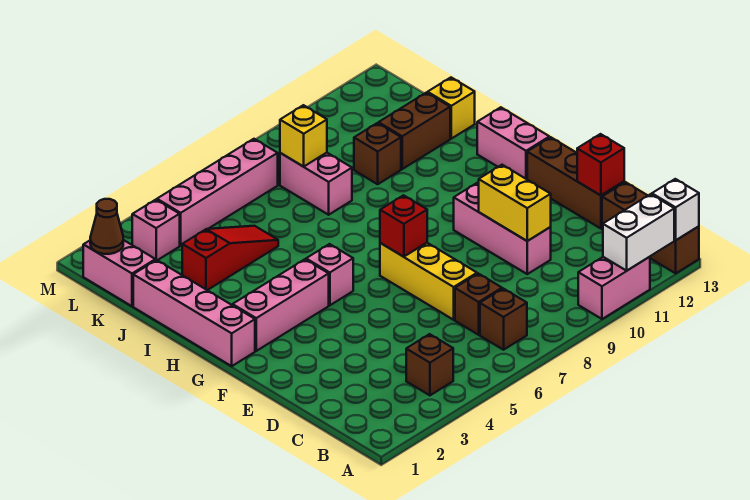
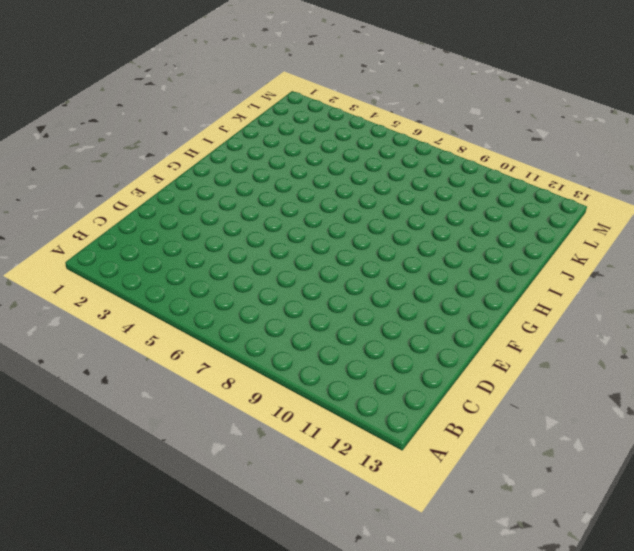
none -> pink 1x2 brick [578,257,650,319]
none -> brown 1x3 brick [602,182,699,273]
none -> brown 1x1 brick [406,334,453,395]

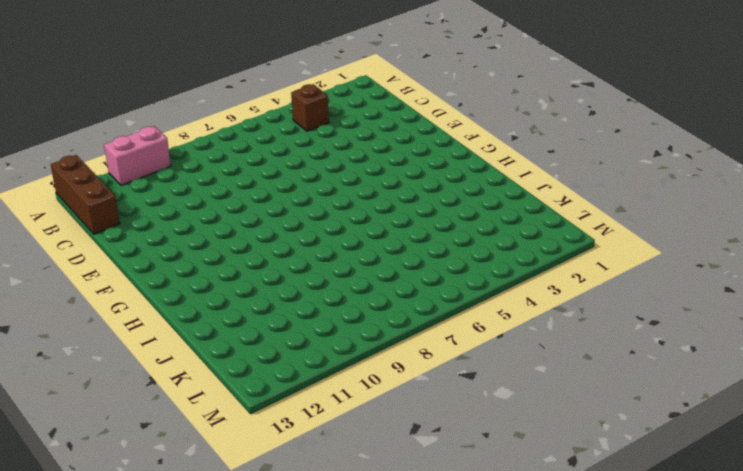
none -> brown 1x1 brick [480,289,527,350]
none -> brown 1x1 brick [455,274,502,335]
none -> yellow 1x3 brick [380,243,477,320]

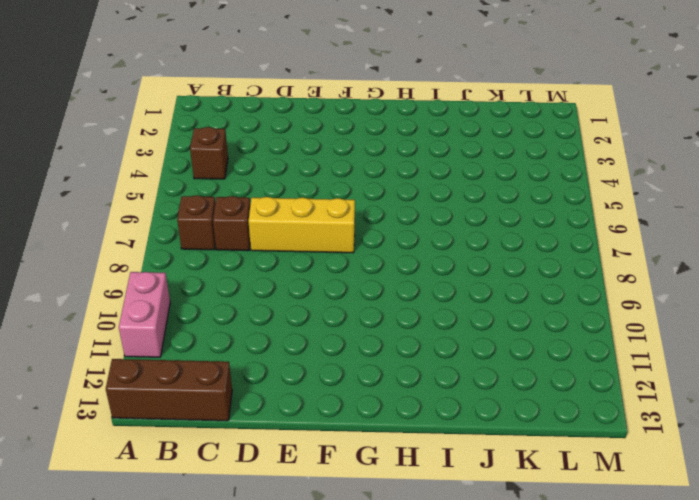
none -> pink 1x3 brick [454,183,551,274]
none -> brown 1x3 brick [527,137,624,228]
none -> pink 1x4 brick [133,260,255,366]

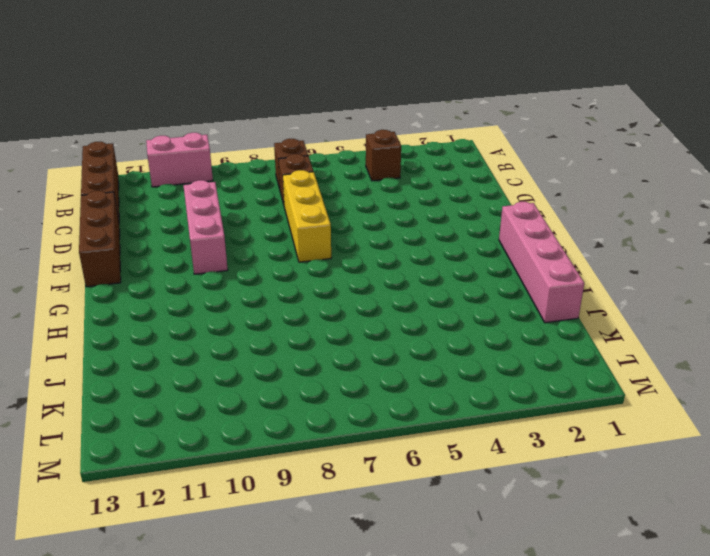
none -> pink 1x3 brick [233,259,329,351]
none -> pink 1x1 brick [306,244,353,305]
none -> pink 1x2 brick [477,107,549,179]

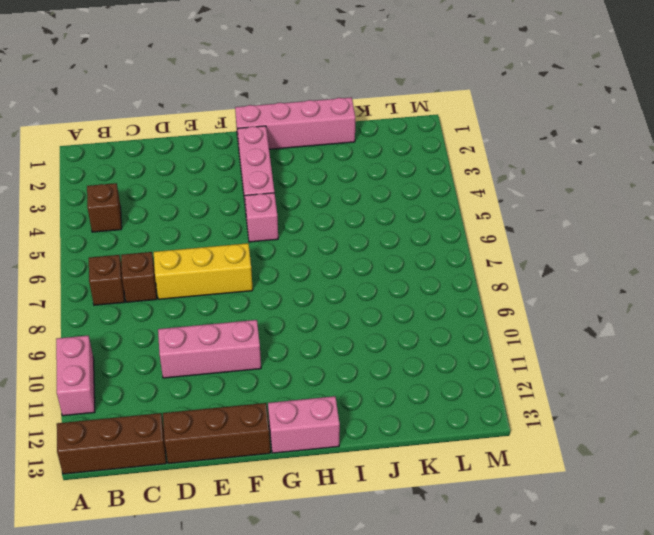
none -> red 1x3 slope [182,226,278,290]
none -> pink 1x2 brick [280,153,352,215]
none -> brown 1x1 brick [354,123,401,184]

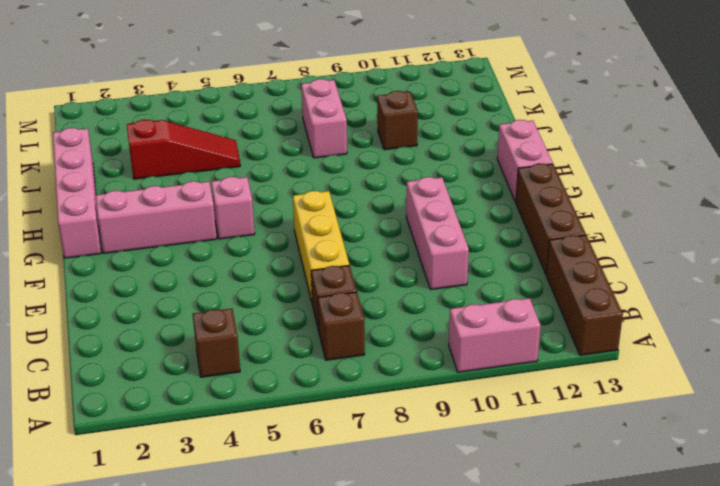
none -> brown 1x2 brick [379,93,450,169]
none -> yellow 1x1 brick [428,78,475,139]
none -> pink 1x2 brick [83,240,155,306]

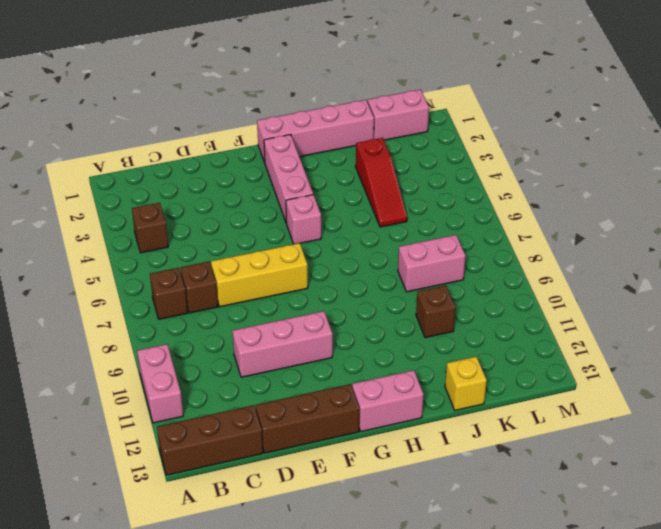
none -> brown 1x2 brick [379,93,450,169]
none -> pink 1x1 brick [132,200,180,260]
none -> pink 1x4 brick [157,139,278,246]

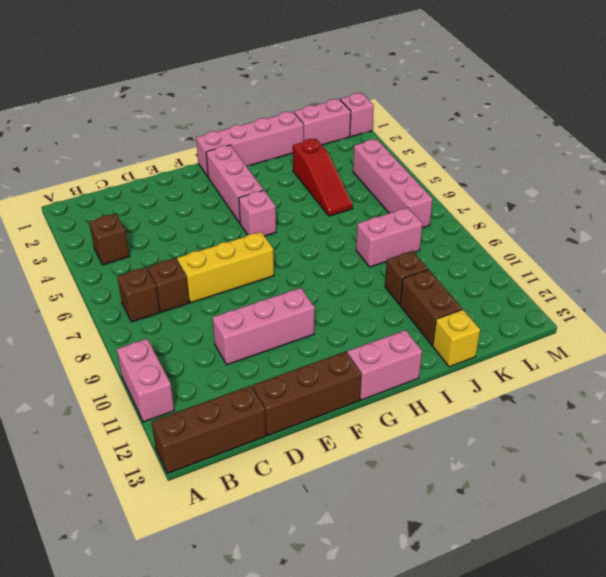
pink 1x1 brick [340,93,374,137] -> pink 1x1 brick moved to [132,200,180,260]
none -> white 1x2 brick [603,194,674,271]
none -> white 1x1 brick [652,179,699,240]
none -> yellow 1x2 brick [479,165,551,241]

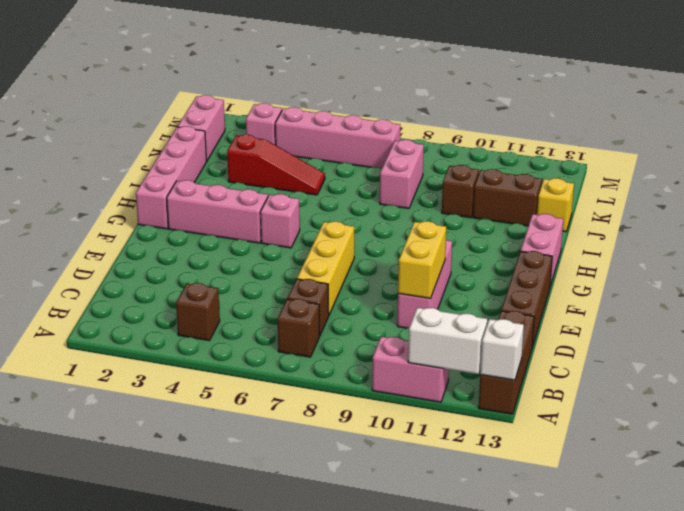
none -> red 1x1 brick [577,134,624,195]
none -> red 1x1 brick [380,195,427,257]
none -> yellow 1x1 brick [280,105,327,167]

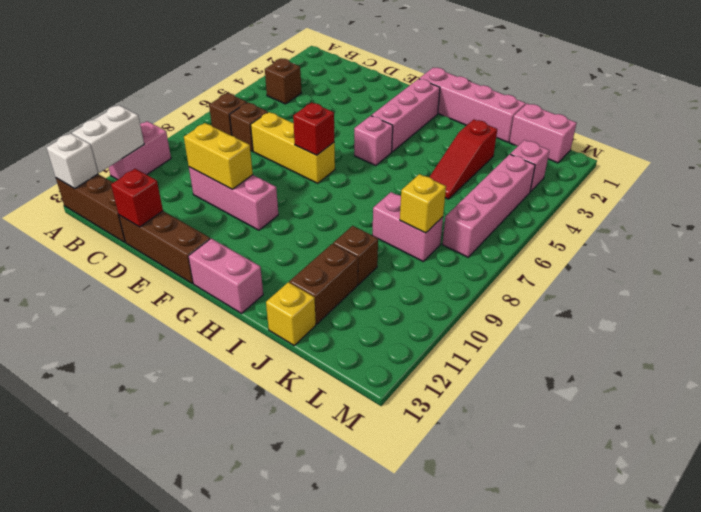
none -> brown 1x1 cone [90,199,123,254]

